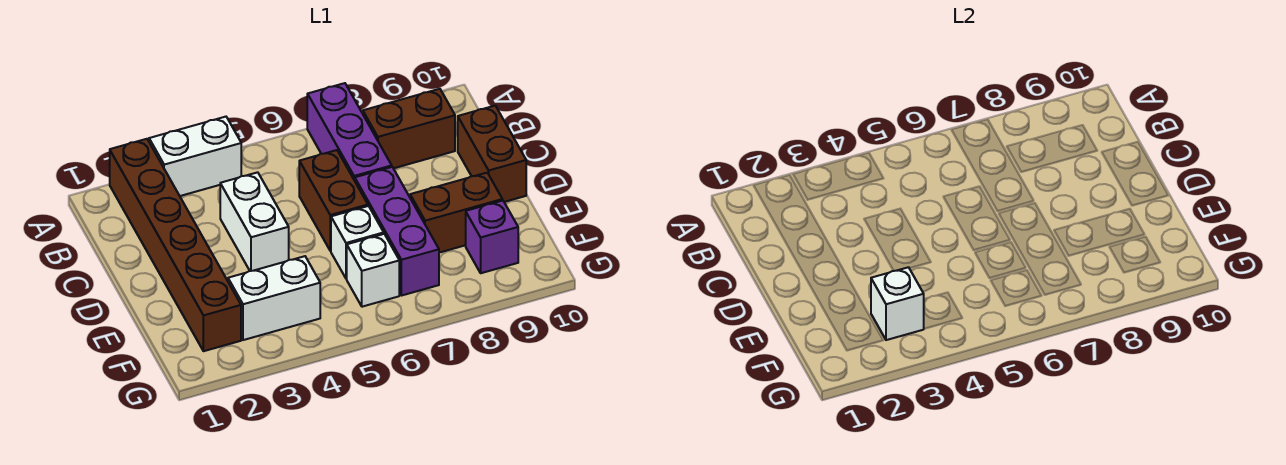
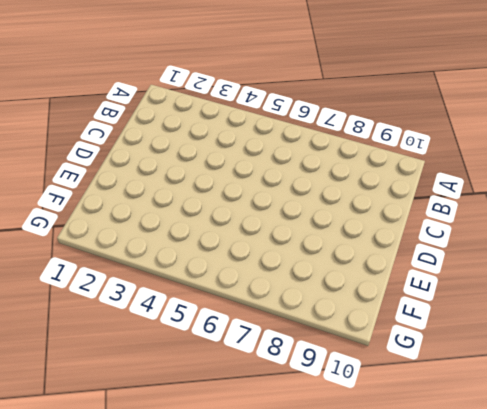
none -> brown 1x6 brick [110,139,241,351]
none -> white 1x2 brick [149,117,241,196]
none -> purple 1x3 brick [307,83,392,181]

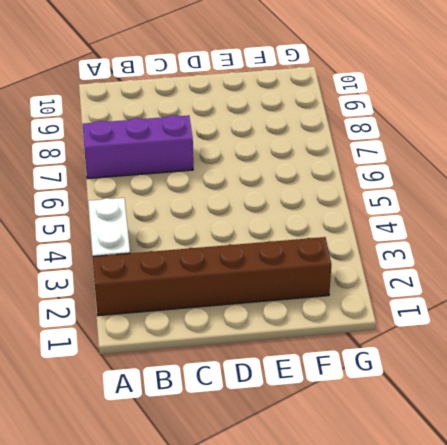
none -> brown 1x2 brick [363,89,455,168]
none -> white 1x2 brick [220,172,289,271]
none -> brown 1x2 brick [299,150,368,251]

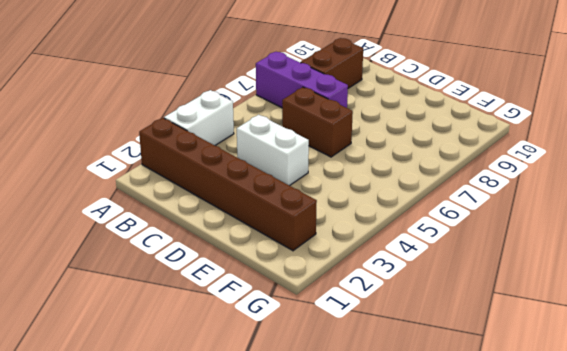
none -> brown 1x2 brick [458,106,526,202]
none -> purple 1x3 brick [355,167,439,296]
none -> white 1x1 brick [331,206,384,279]

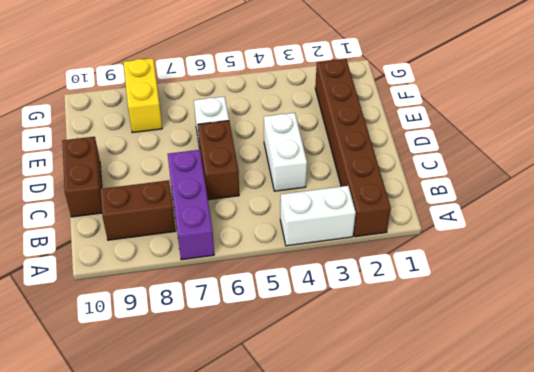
yellow 1x2 brick [123,58,162,133] -> none
none -> purple 1x3 brick [355,167,439,296]
none -> brown 1x2 brick [410,173,502,253]
none -> white 1x2 brick [228,256,320,340]

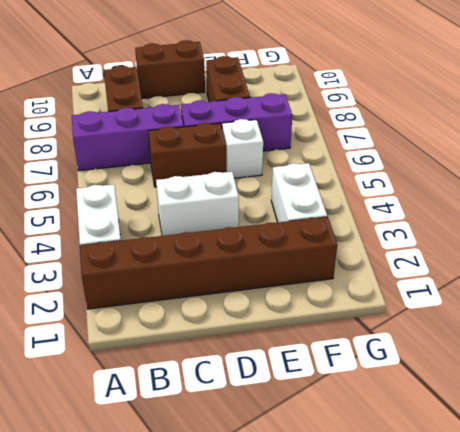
none -> white 1x1 brick [347,234,399,307]
none -> purple 1x1 brick [466,200,518,273]
none -> white 1x1 brick [871,267,924,340]

